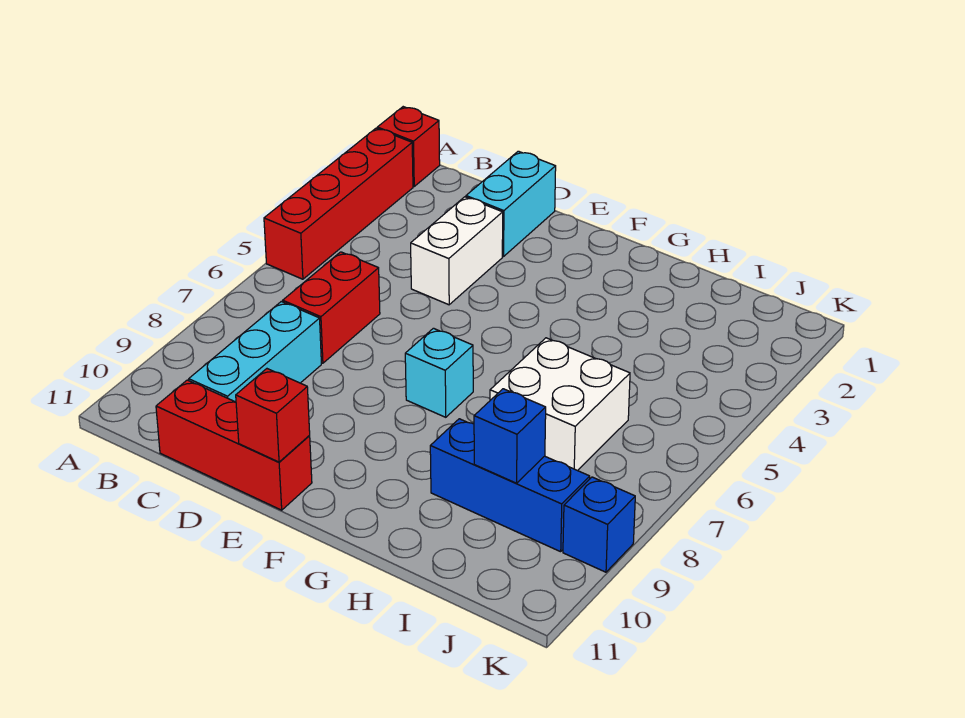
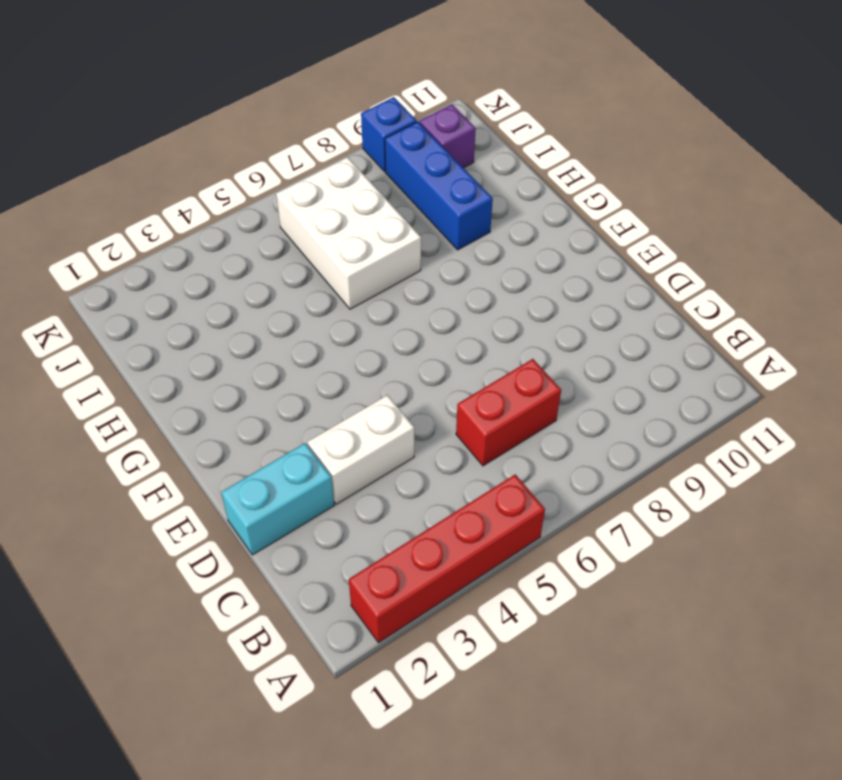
white 2x3 brick [276,157,421,309] -> white 2x2 brick [490,338,630,471]
purple 1x1 brick [419,104,476,168] -> none
none -> red 1x1 brick [377,107,440,186]
none -> cyan 1x3 brick [189,302,321,402]
none -> red 1x3 brick [156,380,312,510]

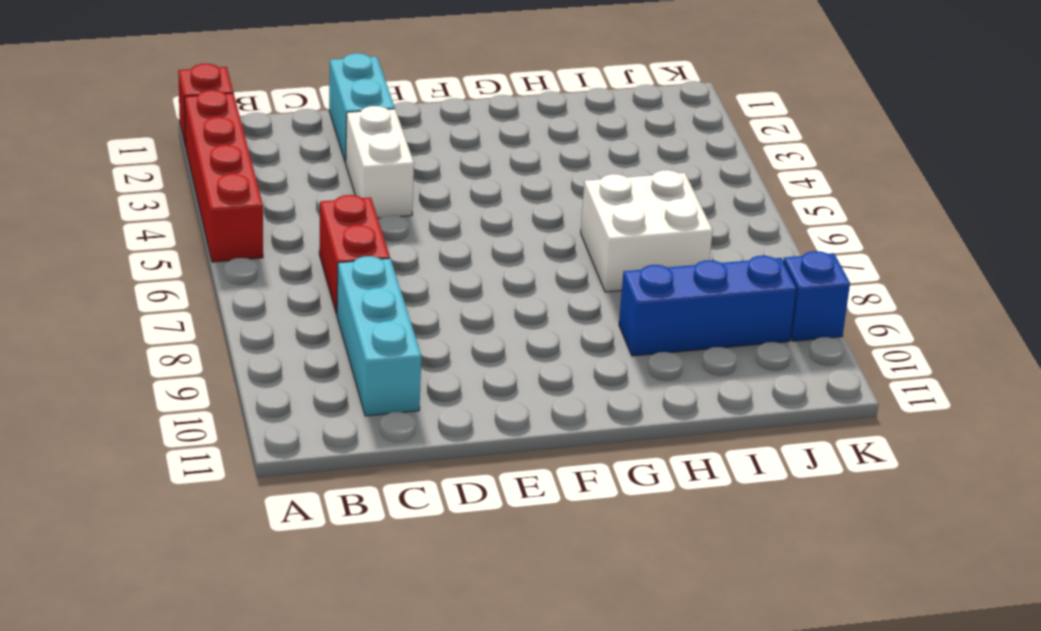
none -> red 1x3 brick [156,380,312,510]
none -> cyan 1x1 brick [405,328,473,417]
none -> red 1x1 brick [236,369,310,462]

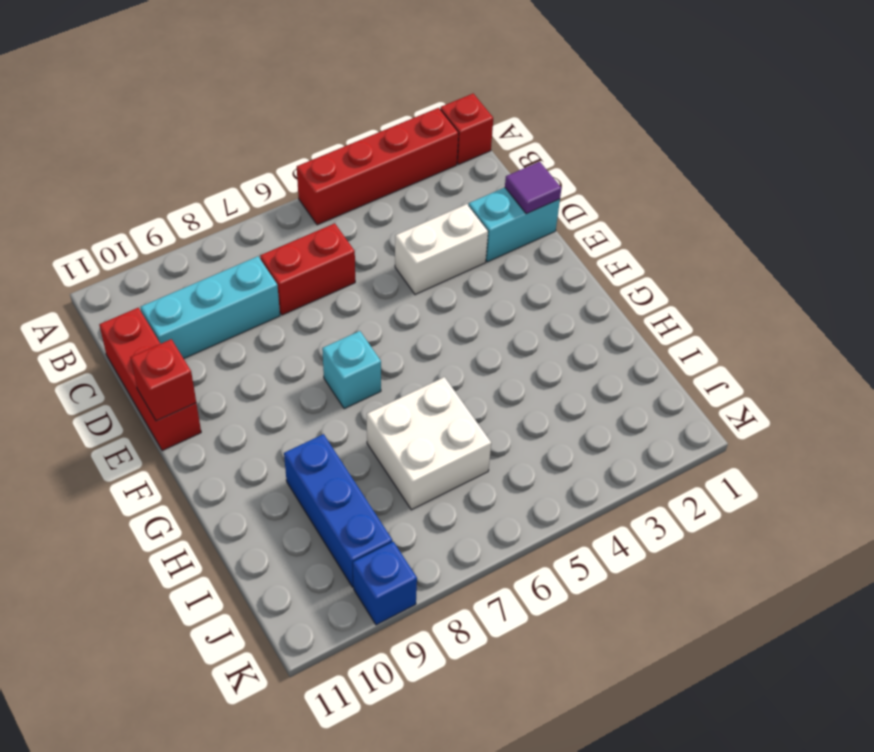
purple 1x1 tile [505,162,562,214] -> none
none -> blue 1x1 brick [474,389,546,483]

